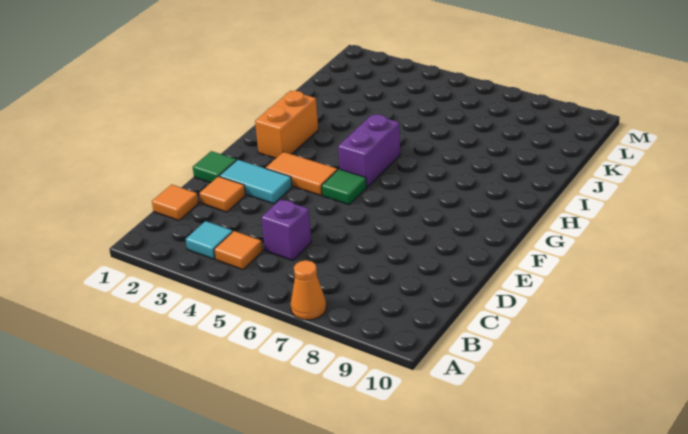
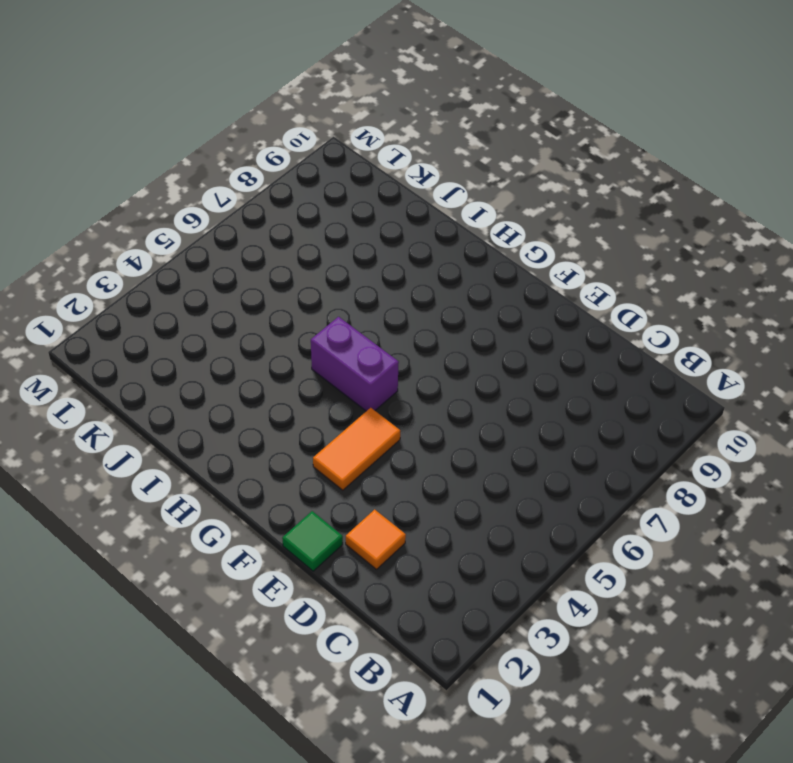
none -> orange 1x1 cone [290,260,326,320]
none -> cyan 1x1 tile [186,221,233,259]
none -> orange 1x1 tile [214,231,263,270]

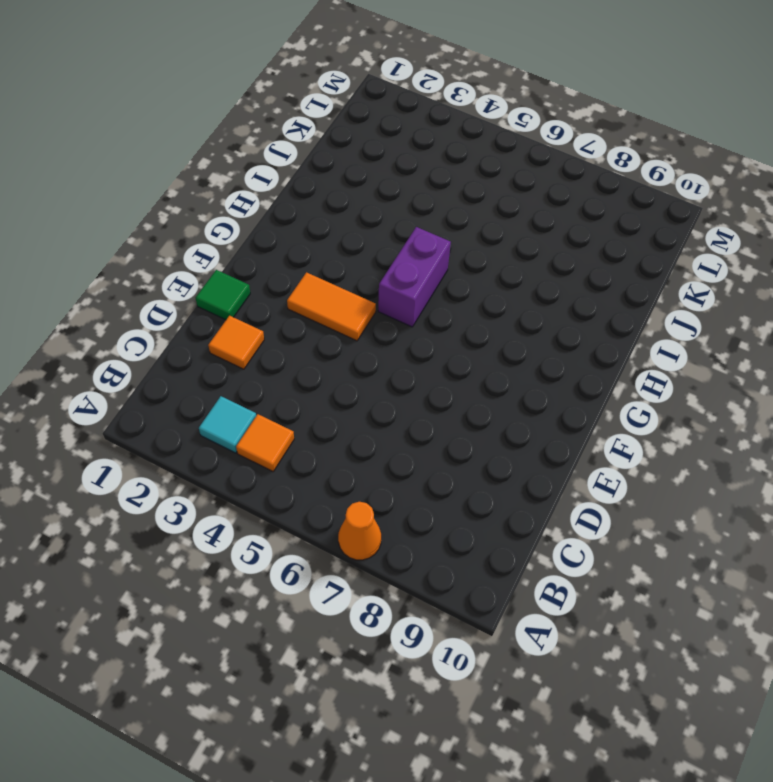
none -> orange 1x1 tile [152,185,199,220]
none -> purple 1x1 brick [261,199,311,261]
none -> cyan 1x2 tile [219,160,292,204]

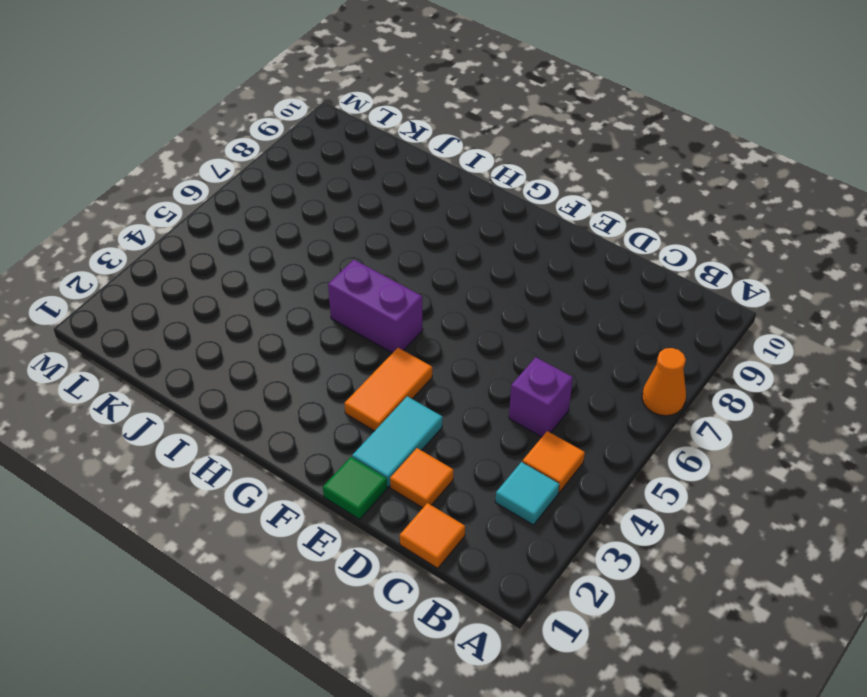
none -> green 1x1 tile [322,169,366,205]
none -> orange 1x2 brick [255,91,318,158]

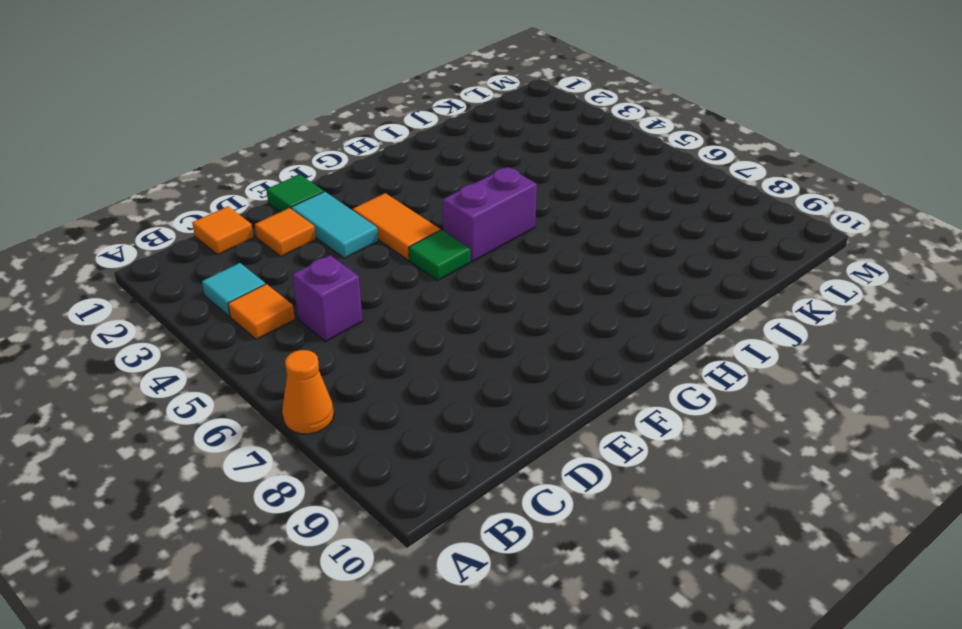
none -> orange 1x2 brick [255,91,318,158]

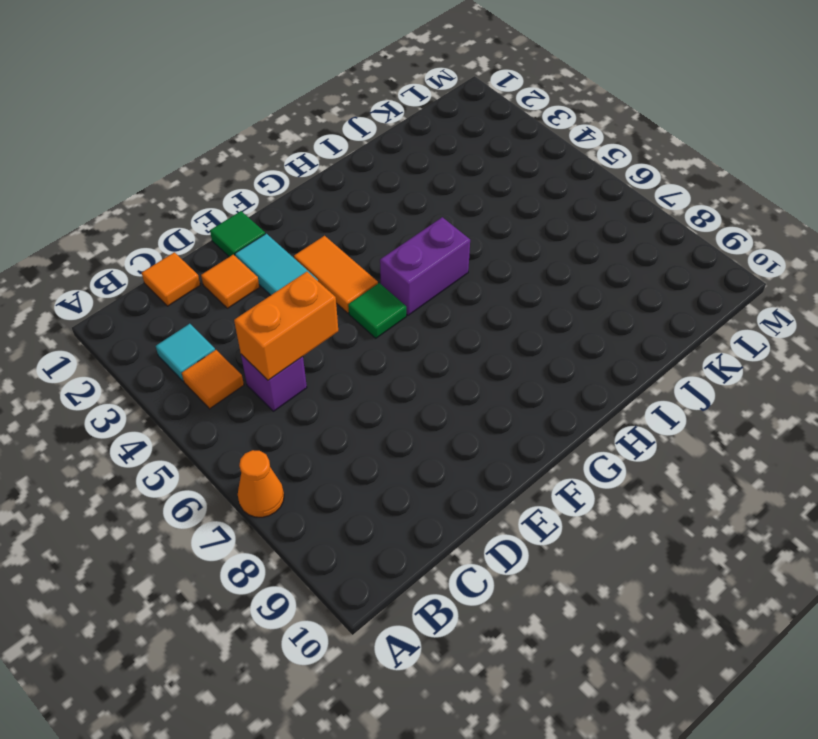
orange 1x2 brick [234,272,338,380] -> orange 1x2 brick moved to [255,91,318,158]

